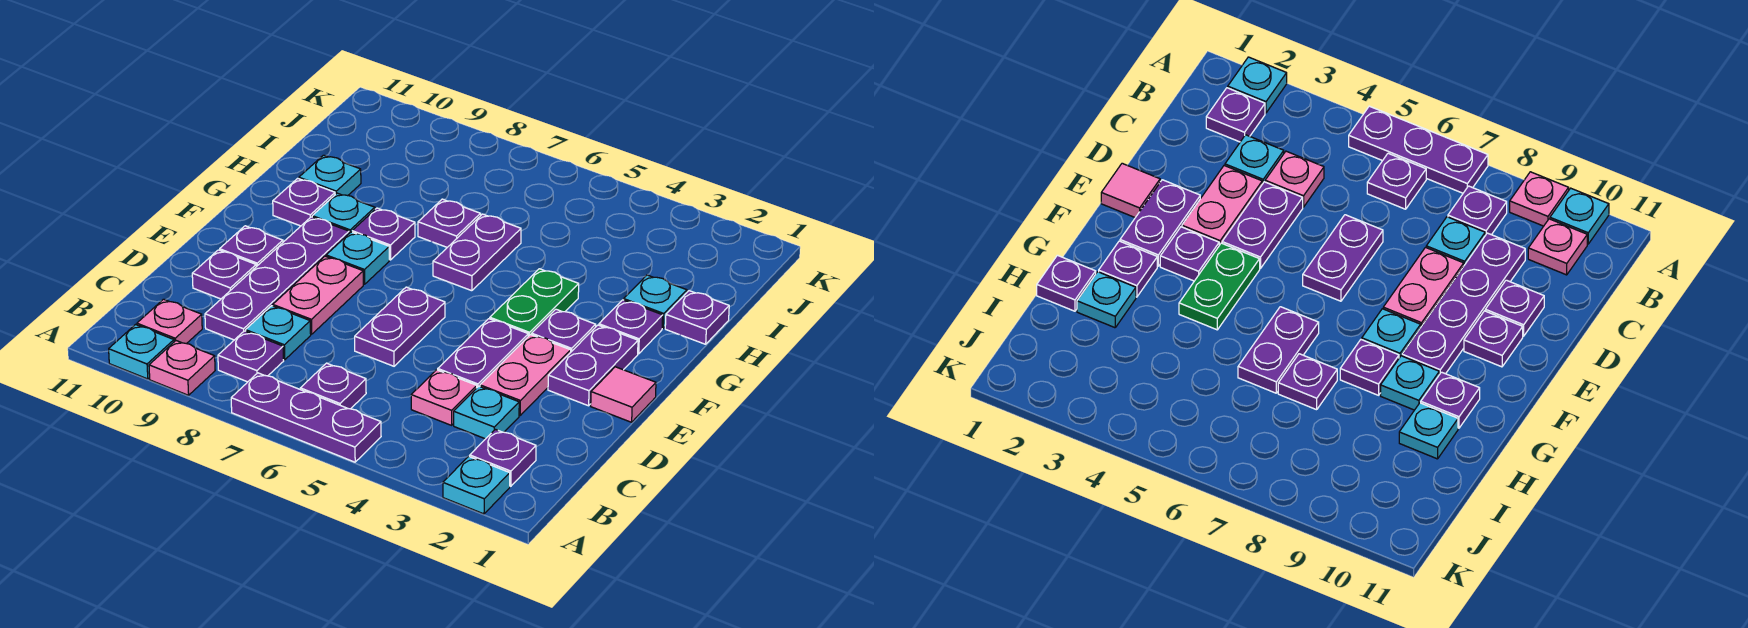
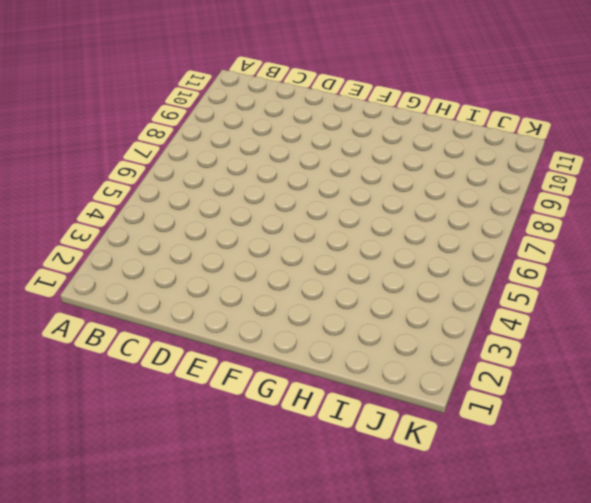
none -> cyan 1x1 plate [443,456,510,514]
none -> purple 1x3 plate [231,373,381,462]
none -> pink 1x1 plate [149,341,215,395]
none -> cyan 1x1 plate [109,325,174,379]

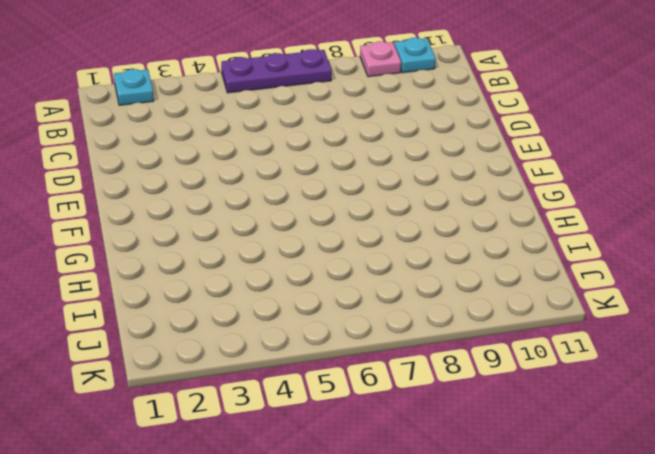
none -> purple 1x1 plate [470,429,536,486]
none -> purple 1x1 plate [300,363,366,409]
none -> purple 1x1 plate [218,331,284,382]
none -> pink 1x1 plate [137,299,202,344]

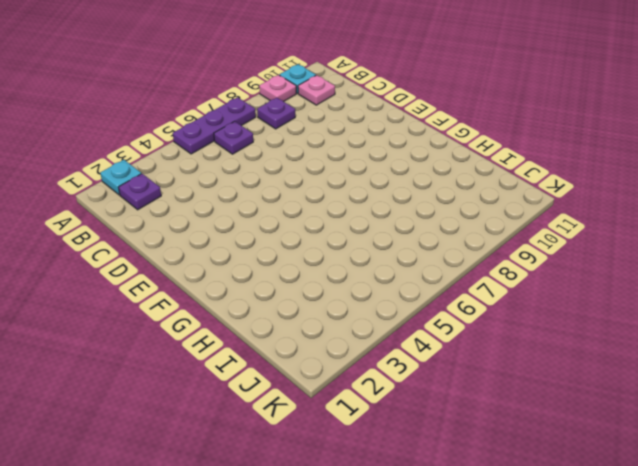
none -> cyan 1x1 plate [454,386,519,439]
none -> pink 1x1 plate [411,370,477,425]
none -> cyan 1x1 plate [246,306,311,360]
none -> purple 1x4 plate [205,217,349,340]

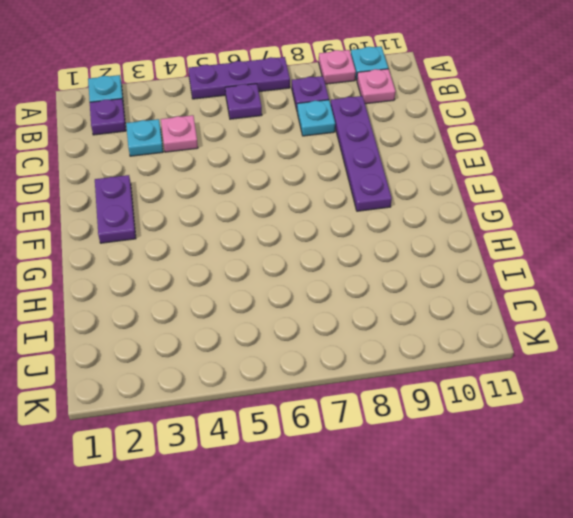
none -> pink 1x2 plate [480,335,571,415]
none -> purple 1x2 plate [438,319,528,387]
none -> purple 1x2 plate [355,287,445,366]
none -> pink 1x2 plate [273,256,363,334]

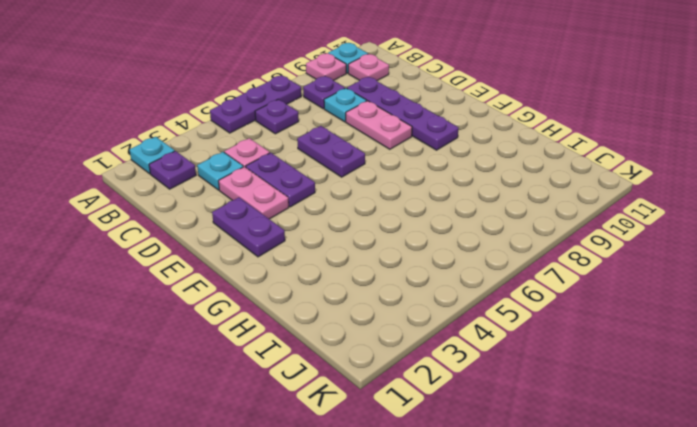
none -> purple 1x1 plate [192,250,256,299]
none -> pink 1x1 tile [591,367,656,422]
none -> purple 1x1 plate [220,226,283,267]
none -> purple 1x1 plate [532,309,596,352]

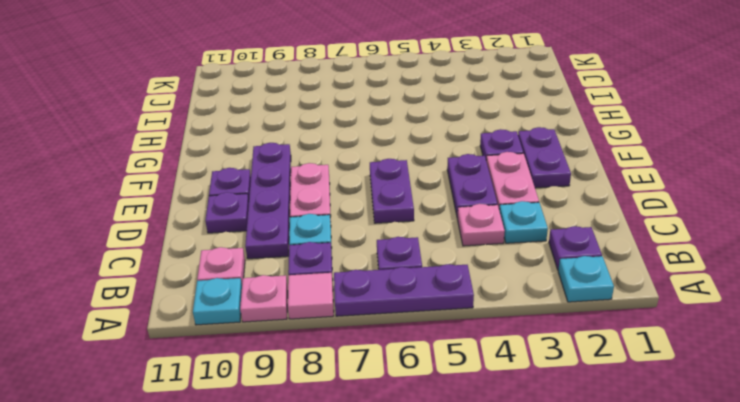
pink 1x1 tile [288,273,334,319] -> pink 1x1 tile moved to [591,367,656,422]
none -> green 1x2 plate [490,269,579,336]
none -> cyan 1x1 plate [326,232,389,284]
none -> purple 1x1 plate [599,300,663,354]
none -> purple 1x2 plate [433,214,521,291]

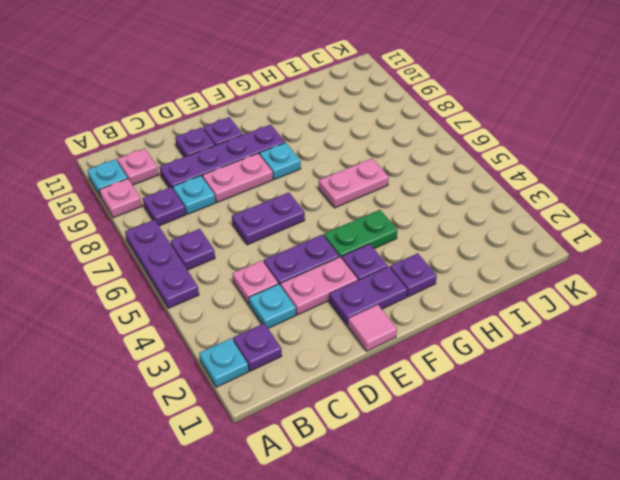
pink 1x2 plate [319,158,389,208] -> purple 1x2 plate [433,214,521,291]
none -> purple 1x1 plate [352,208,415,260]
none -> cyan 1x1 plate [312,193,375,233]
none -> purple 1x1 plate [273,178,335,226]
none -> purple 1x1 plate [665,291,729,344]

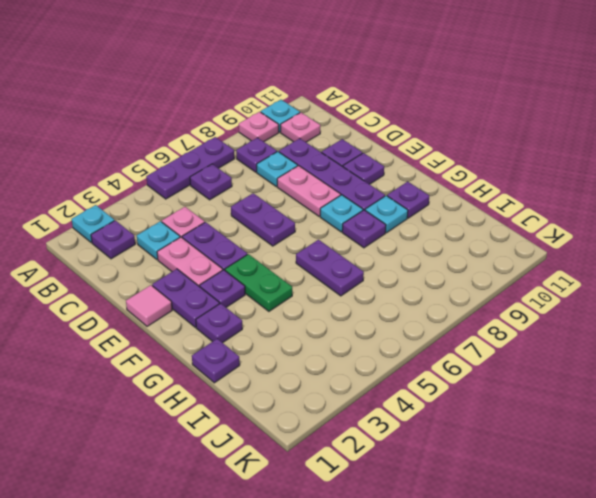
none -> cyan 1x1 plate [624,275,687,328]
none -> purple 1x1 plate [418,199,481,247]
none -> cyan 1x1 plate [299,155,361,196]

